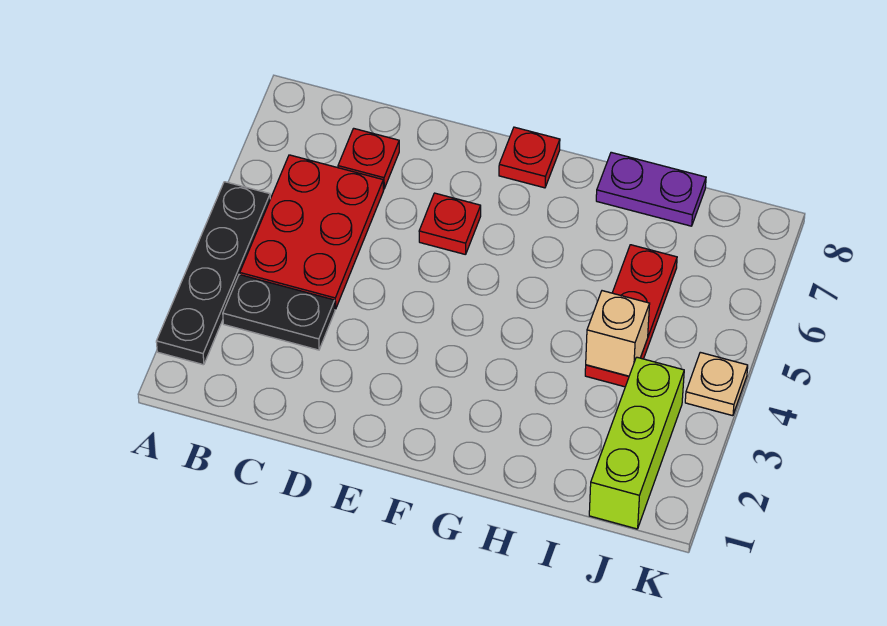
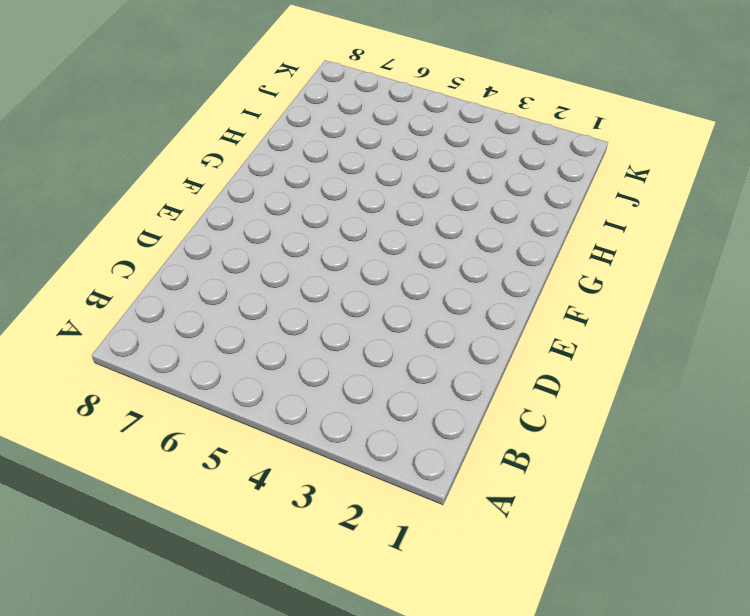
none -> black 1x4 plate [156,182,270,365]
none -> black 1x2 plate [223,275,335,350]

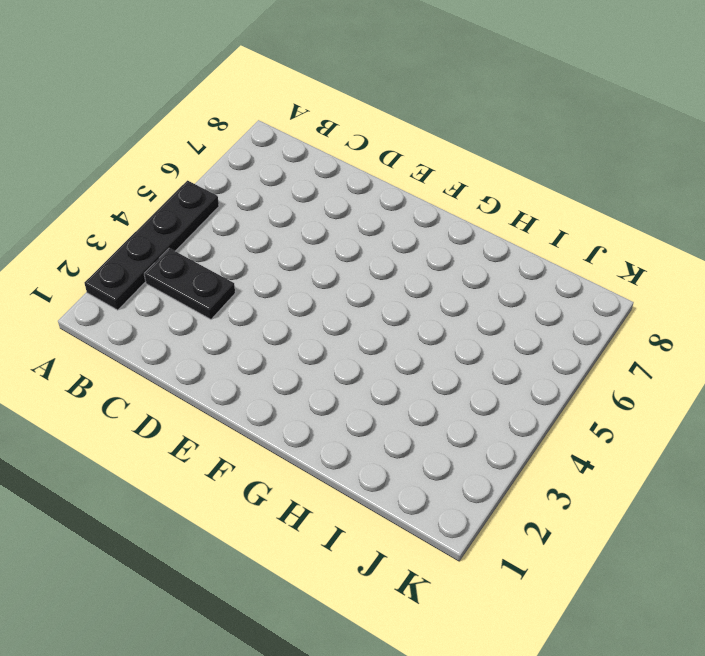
none -> red 2x3 plate [240,155,383,309]
none -> red 1x1 plate [338,128,399,189]

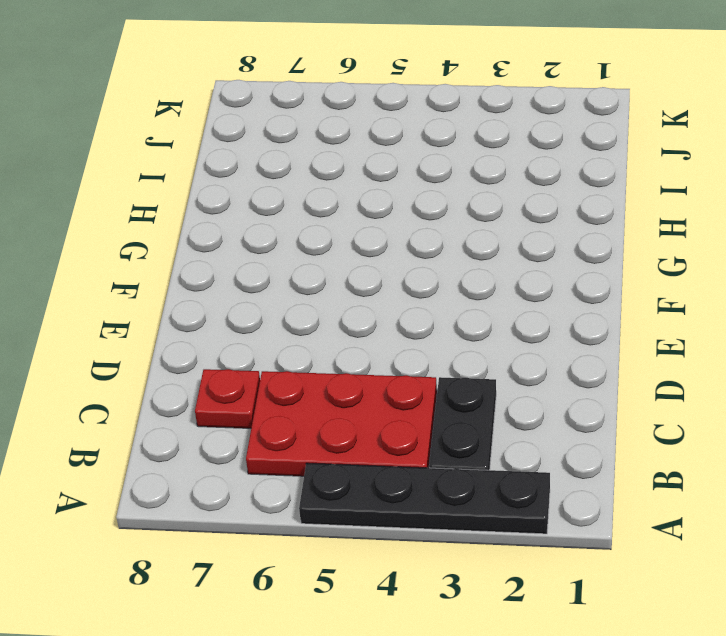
none -> red 1x1 plate [419,193,481,255]
none -> red 1x1 plate [499,127,560,188]

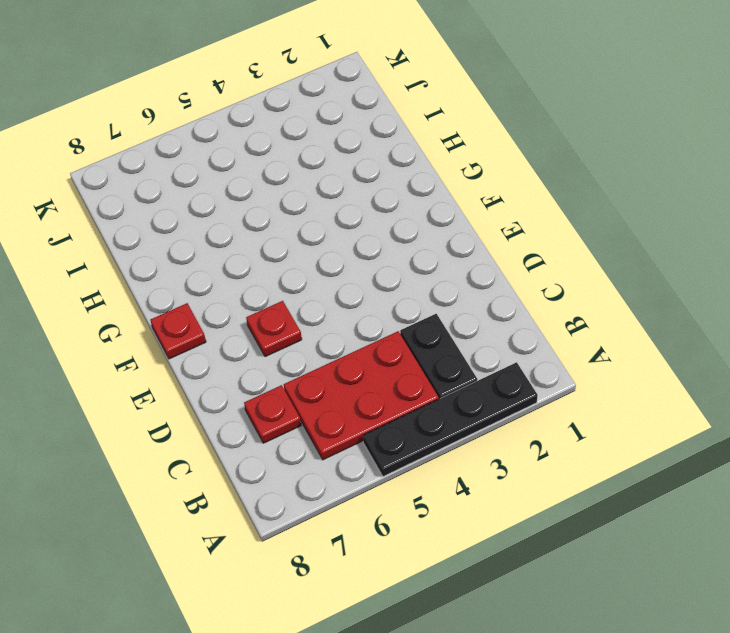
none -> purple 1x2 plate [596,152,706,226]
none -> red 1x3 plate [585,245,677,387]

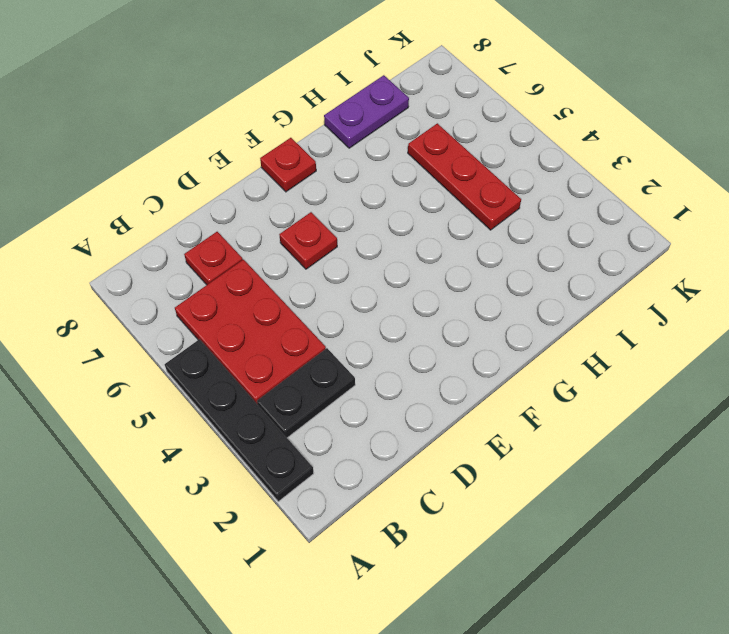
none -> lime 1x3 brick [589,357,684,529]
none -> tan 1x1 plate [685,352,748,416]

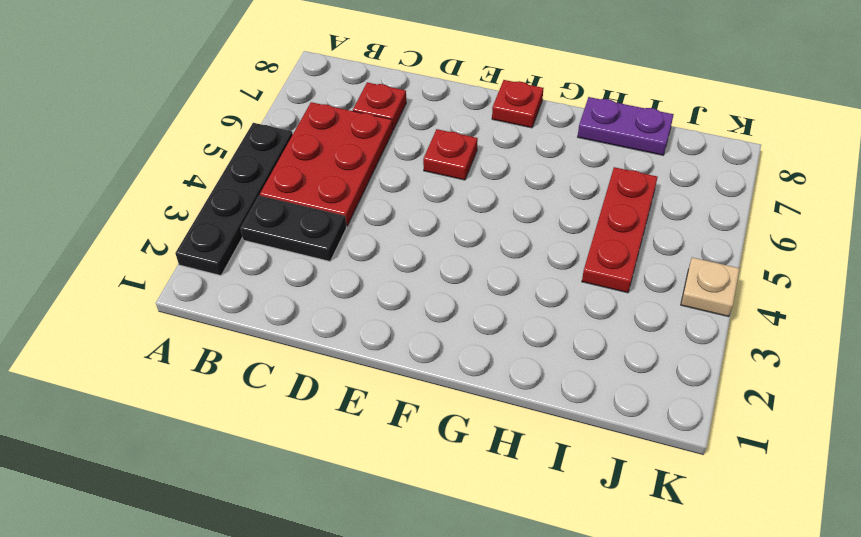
none -> lime 1x3 brick [589,357,684,529]
none -> tan 1x1 brick [586,291,650,376]

